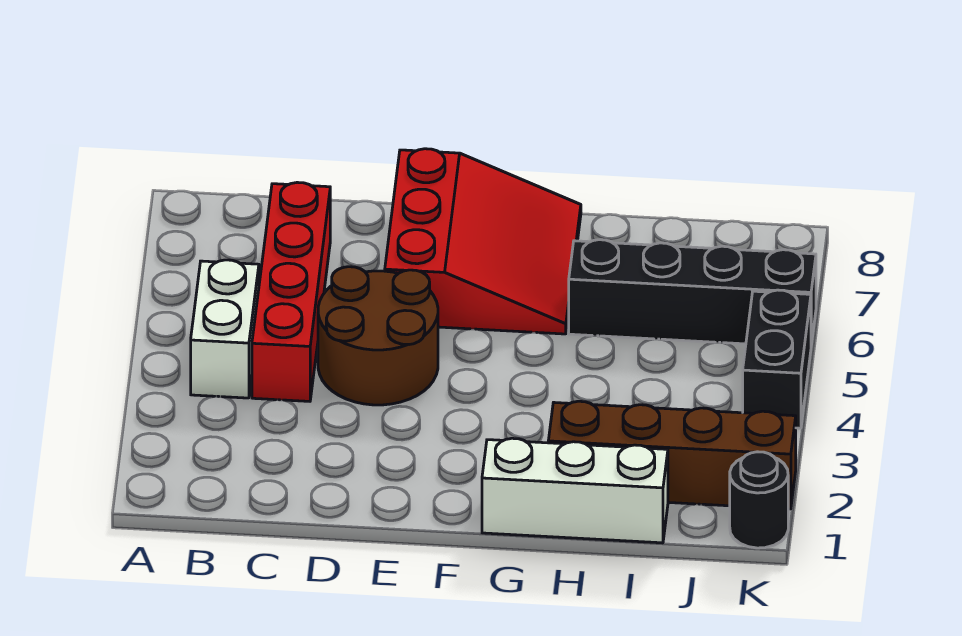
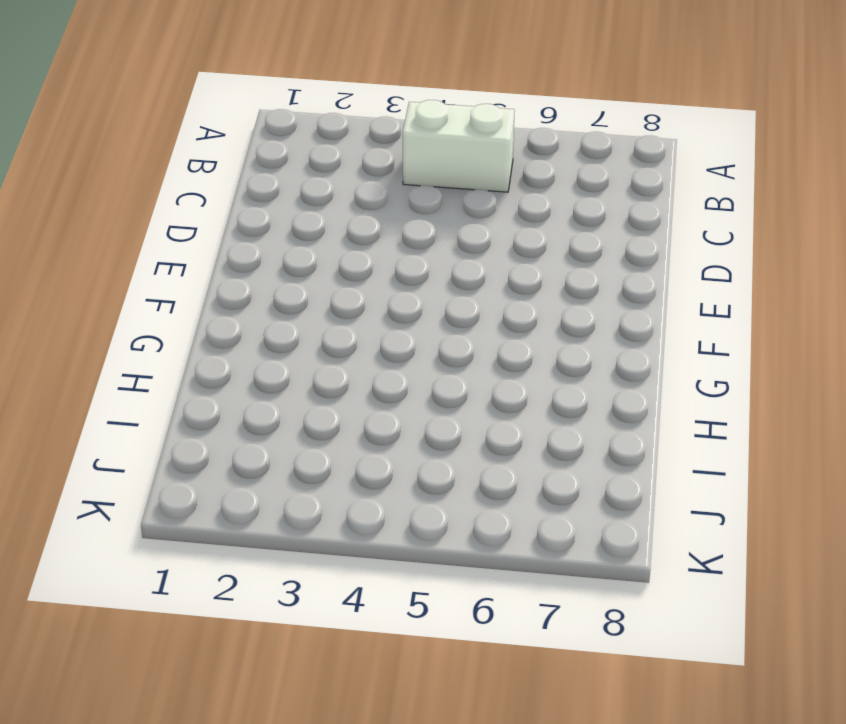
none -> red 1x4 brick [252,182,330,401]
none -> brown 2x2 round brick [318,267,438,405]

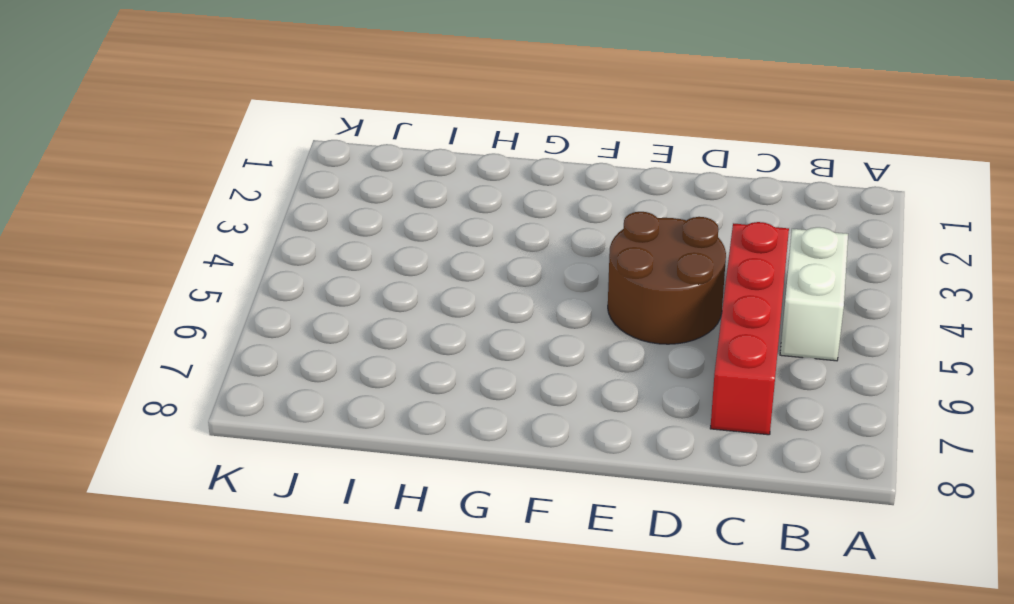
none -> red 3x3 slope [385,149,581,334]
none -> white 1x3 brick [482,438,668,543]

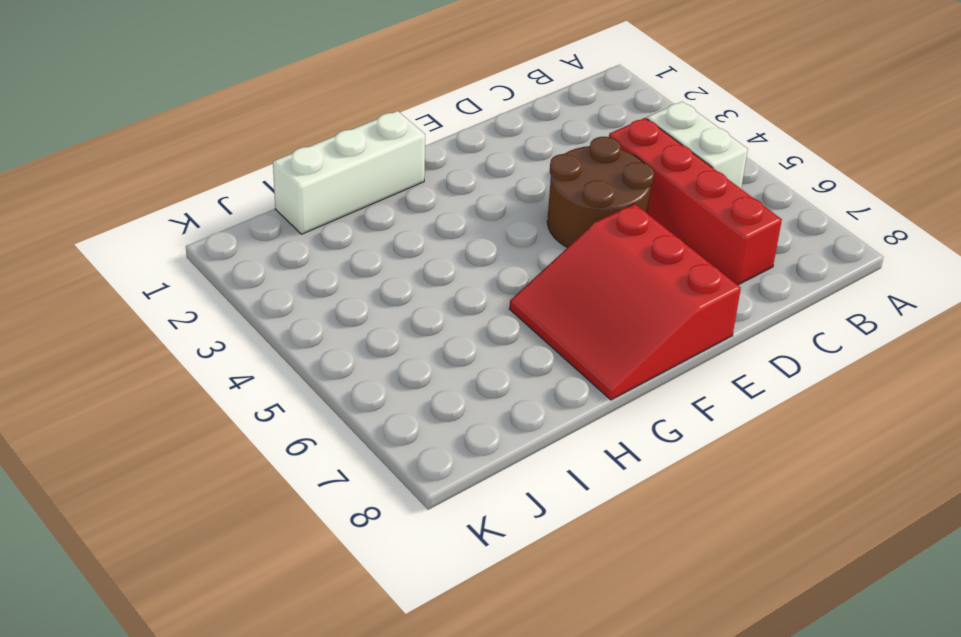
none -> brown 1x4 brick [548,401,796,509]
none -> black 1x4 brick [569,240,816,345]

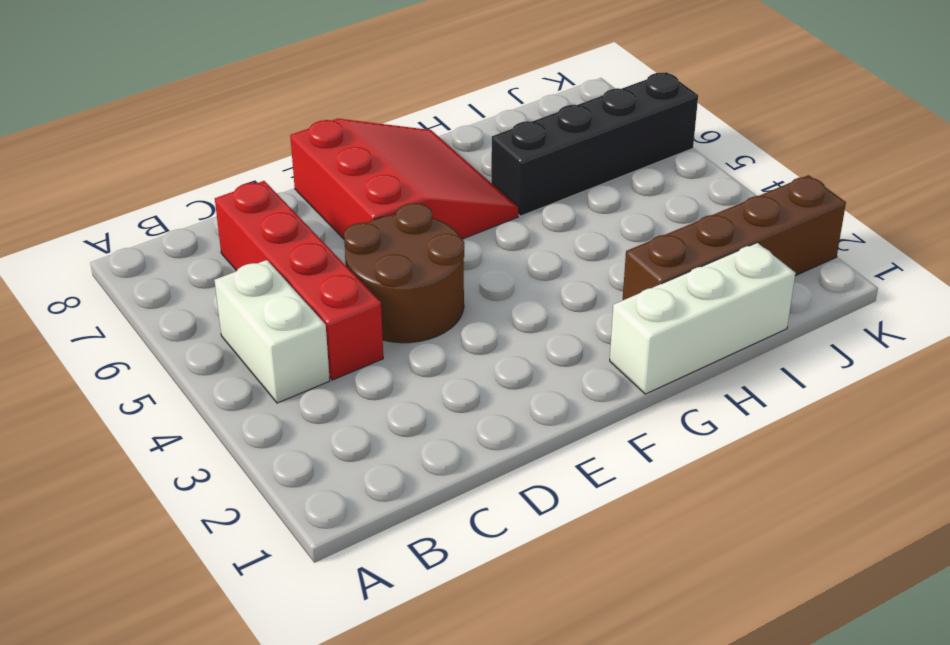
none -> black 1x1 round brick [730,452,788,548]
none -> black 1x2 brick [743,290,811,428]

